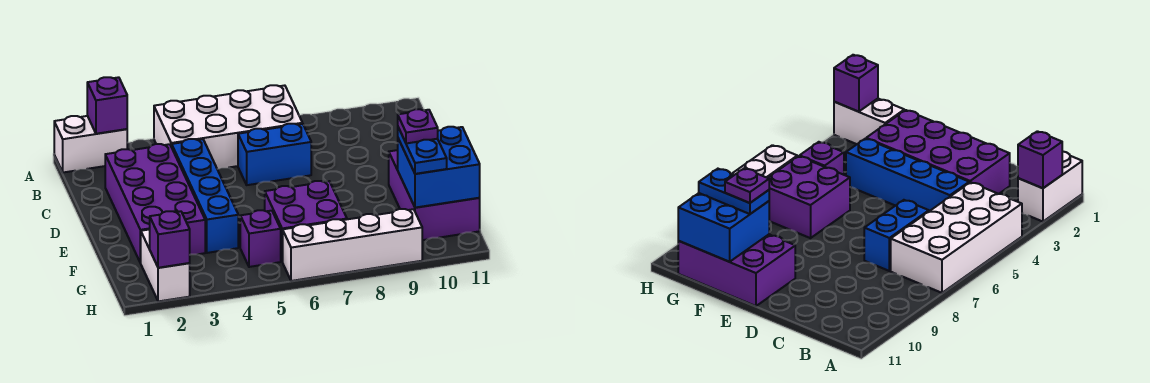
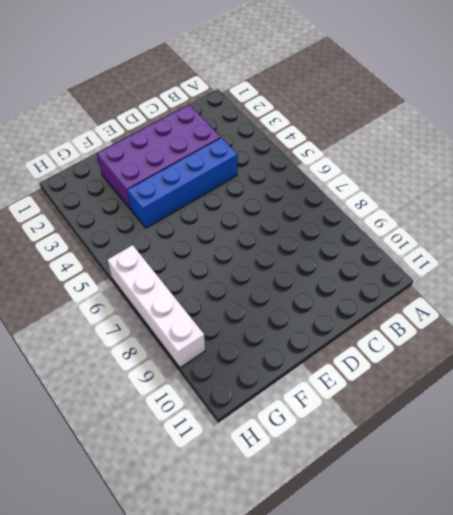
none -> white 1x2 brick [54,116,127,173]
none -> white 2x4 brick [154,85,302,169]
none -> blue 1x2 brick [238,124,311,185]

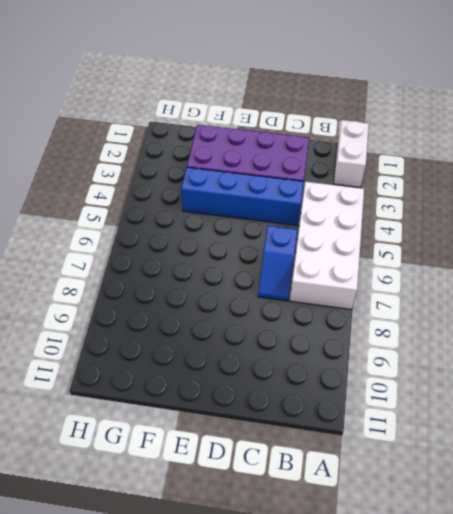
blue 1x2 slope [258,226,297,301] -> blue 1x2 brick [238,124,311,185]
none -> purple 2x3 brick [389,150,480,240]
none -> purple 2x2 brick [265,181,347,262]
none -> white 1x2 brick [141,229,190,301]

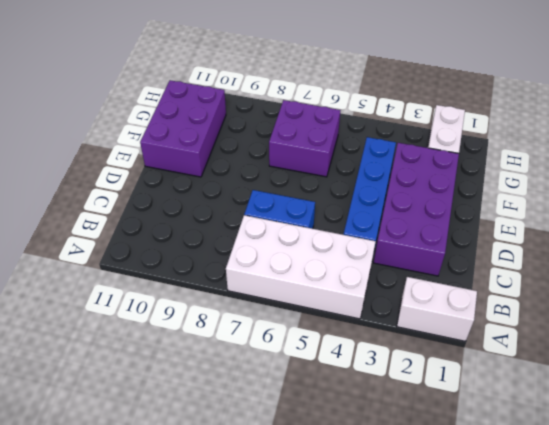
none -> purple 1x1 brick [240,210,281,267]
none -> white 1x4 brick [283,209,422,281]
none -> purple 1x1 brick [87,77,127,134]

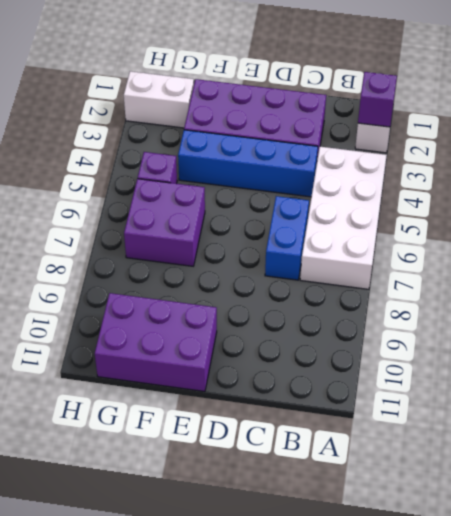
none -> white 1x4 brick [283,209,422,281]
none -> blue 2x2 brick [398,127,480,208]
none -> purple 1x1 brick [150,211,190,268]

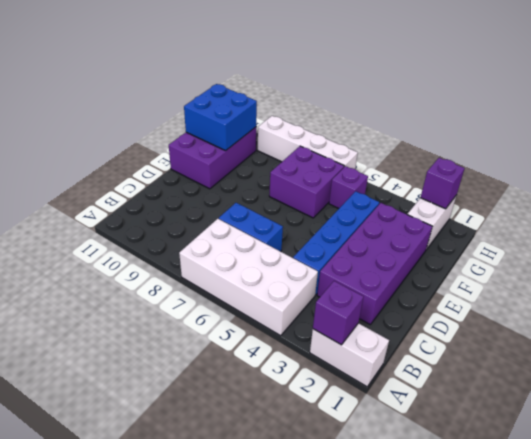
none -> blue 1x2 plate [398,128,447,174]
none -> purple 1x1 plate [398,109,438,143]

